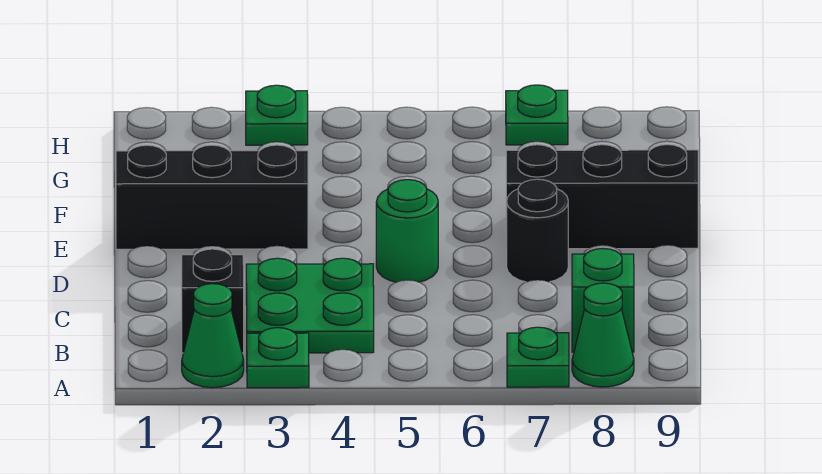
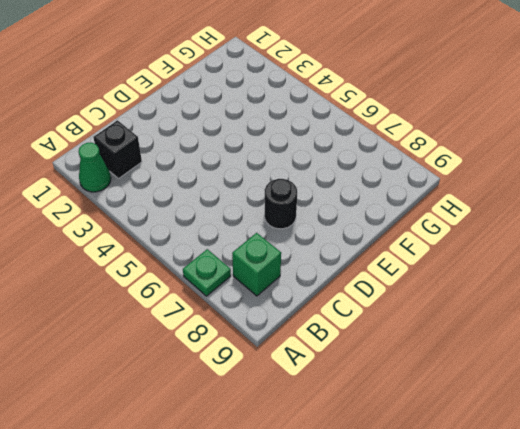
none -> green 1x1 plate [247,328,309,388]
none -> green 1x1 cone [572,283,634,387]
none -> green 2x2 plate [246,258,374,353]

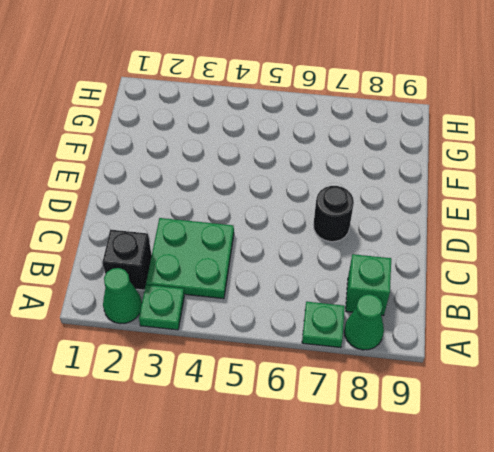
none -> green 1x1 round brick [376,180,438,282]
none -> black 1x3 brick [116,145,308,249]
none -> black 1x3 brick [506,145,698,249]

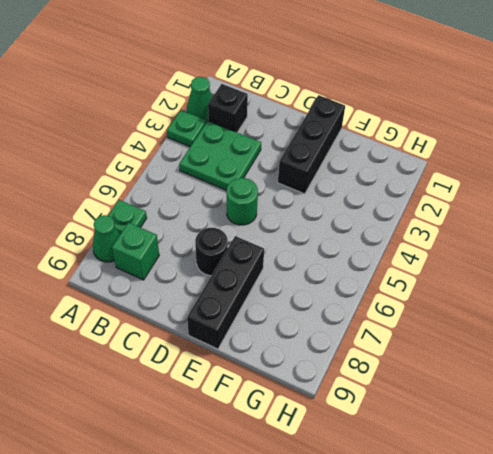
none -> green 1x1 plate [246,85,308,145]
none -> green 1x1 plate [506,85,568,145]

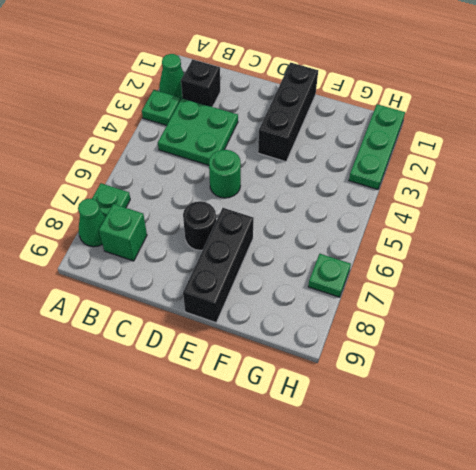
green 1x3 plate [349,104,405,189] -> green 1x1 plate [246,85,308,145]

